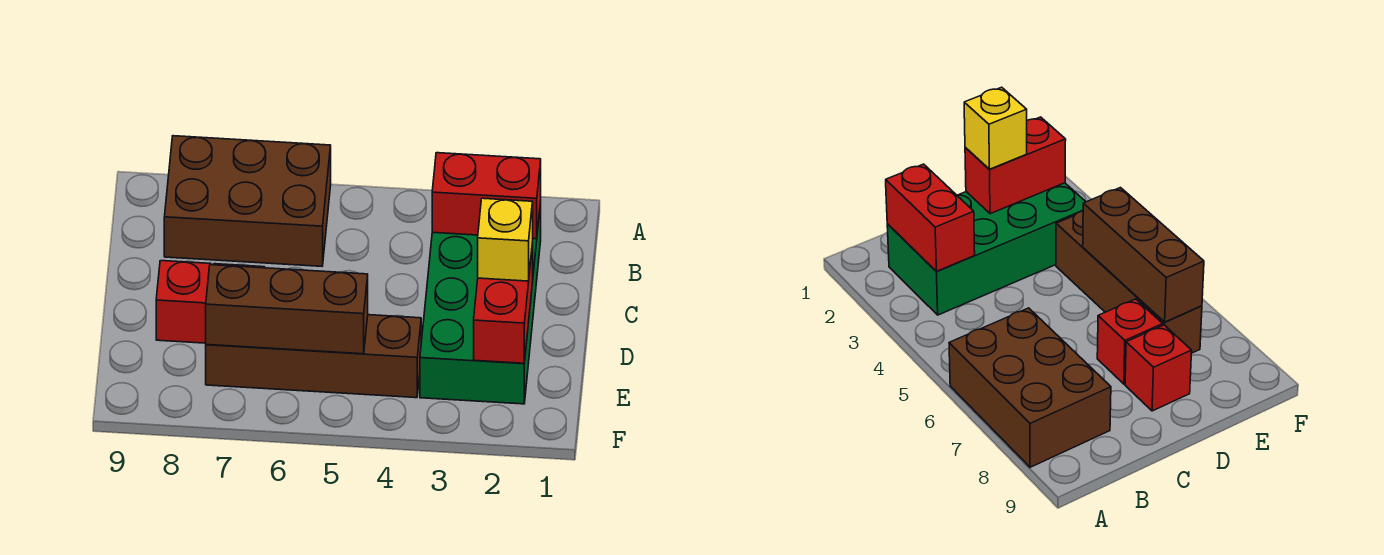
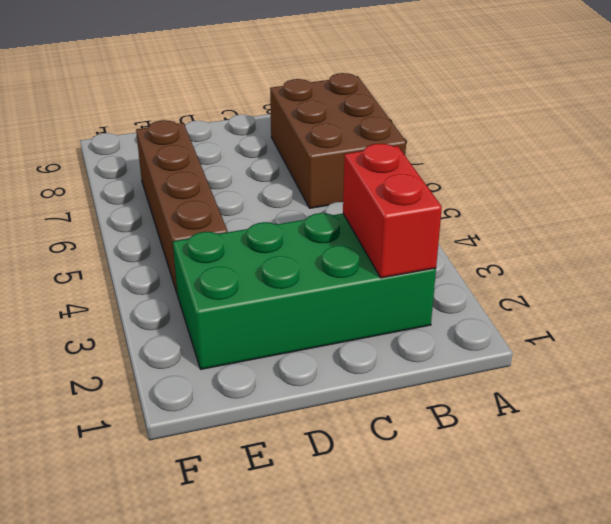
none -> red 1x1 brick [1097,299,1163,384]
none -> red 1x1 brick [156,261,211,343]

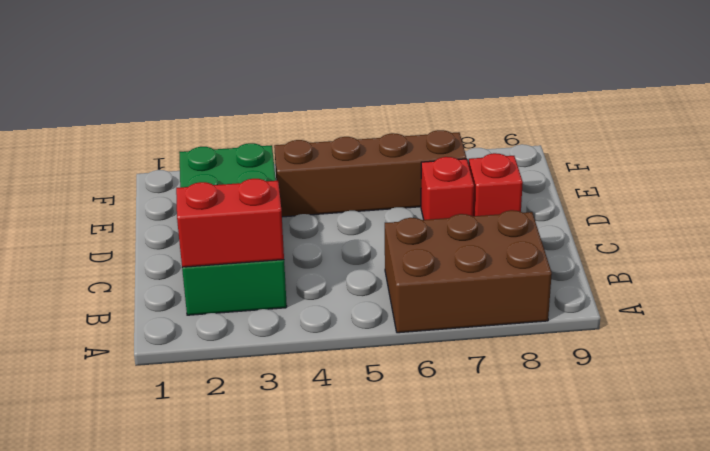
none -> red 1x2 brick [474,242,533,363]
none -> brown 1x3 brick [206,265,368,354]

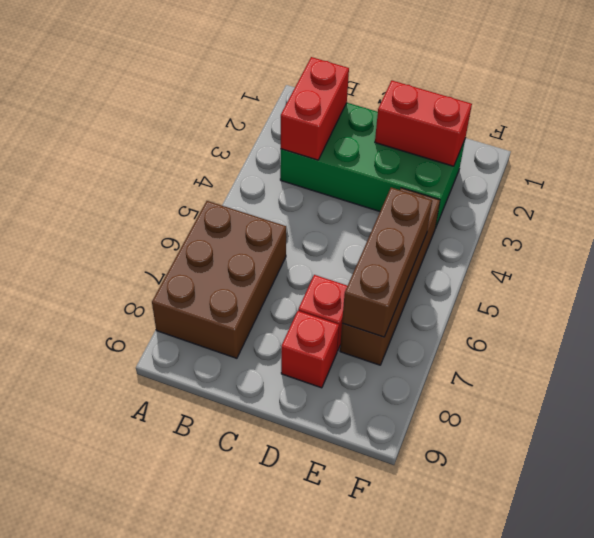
none -> yellow 1x1 brick [478,198,533,281]

